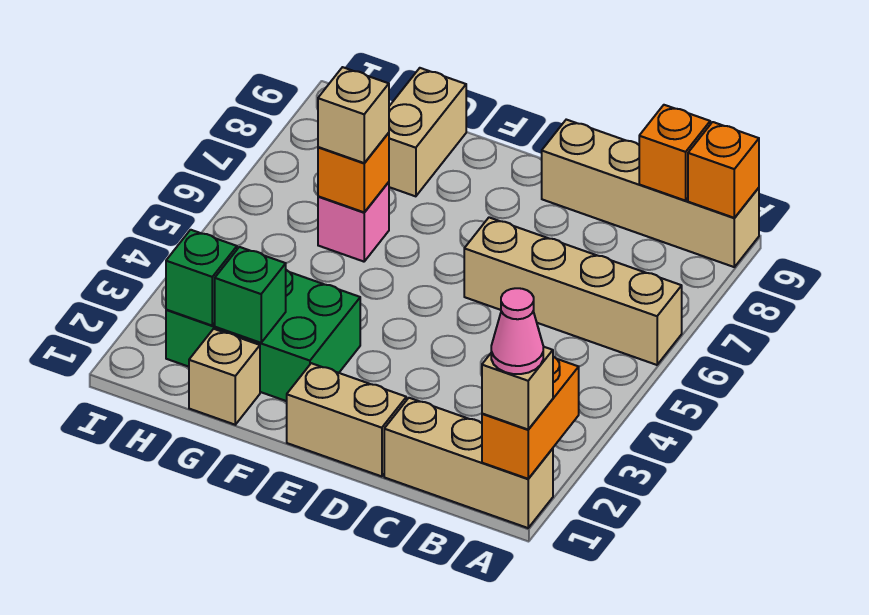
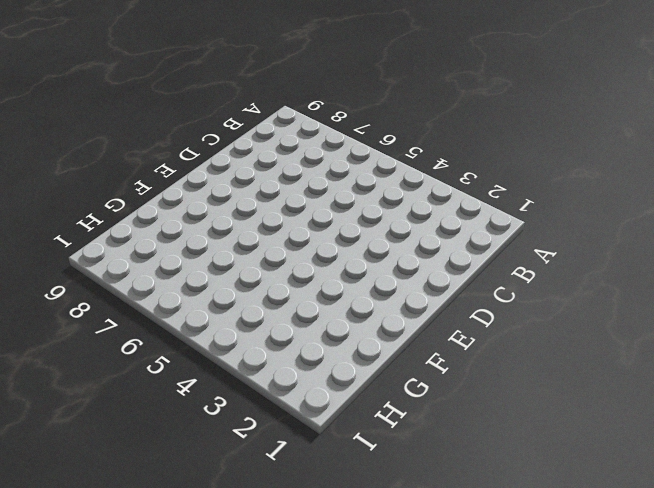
none -> tan 1x3 brick [384,398,553,528]
none -> tan 1x4 brick [464,217,682,365]
none -> tan 1x4 brick [542,120,759,267]

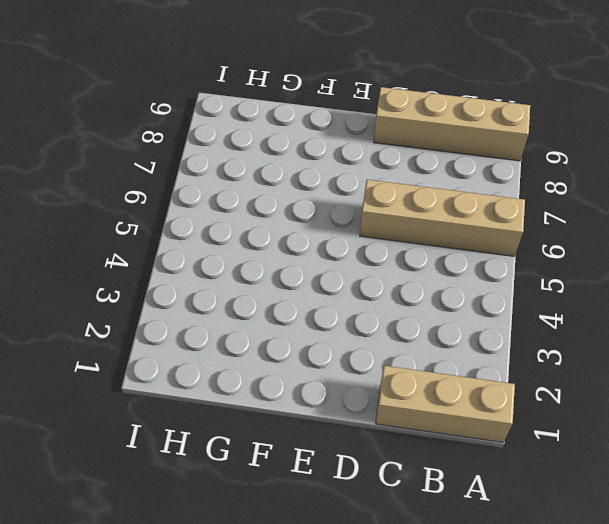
none -> tan 1x2 brick [287,363,406,476]
none -> green 2x3 brick [166,270,360,401]
none -> tan 1x1 brick [189,329,260,425]

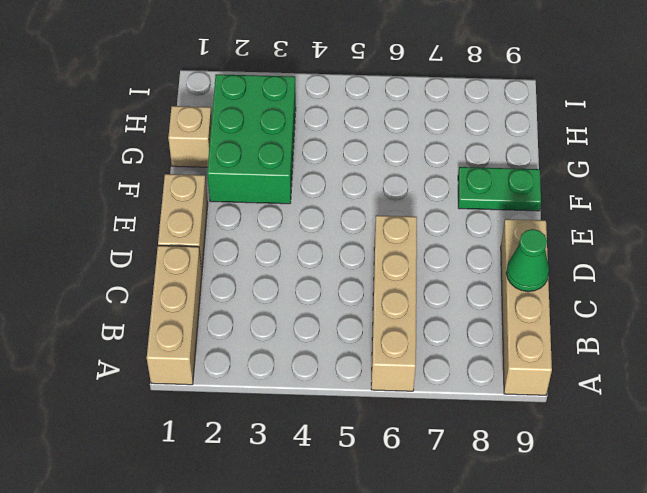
green 1x1 cone [506,229,549,292] -> none
green 1x2 plate [458,167,541,211] -> none
none -> pink 1x1 brick [318,182,389,262]
none -> tan 1x2 brick [389,68,466,196]
none -> orange 1x2 brick [482,357,579,479]

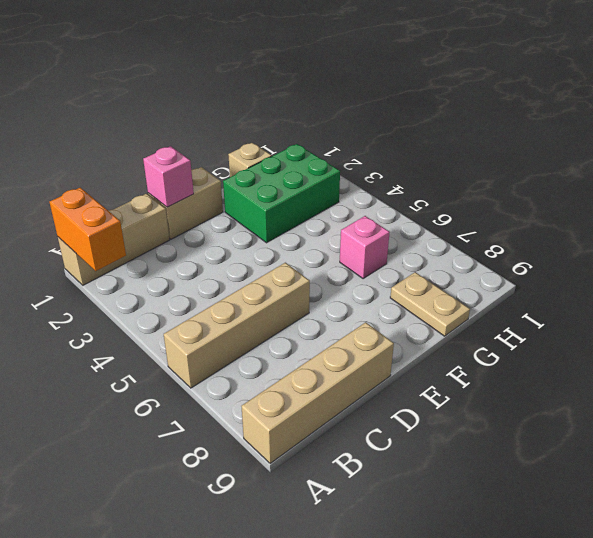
pink 1x1 brick [143,146,194,207] -> none
tan 1x2 plate [390,272,470,336] -> tan 1x2 brick [389,68,466,196]
none -> orange 1x1 brick [688,122,759,218]
none -> orange 1x1 brick [639,105,710,201]
none -> green 1x1 brick [215,247,286,343]

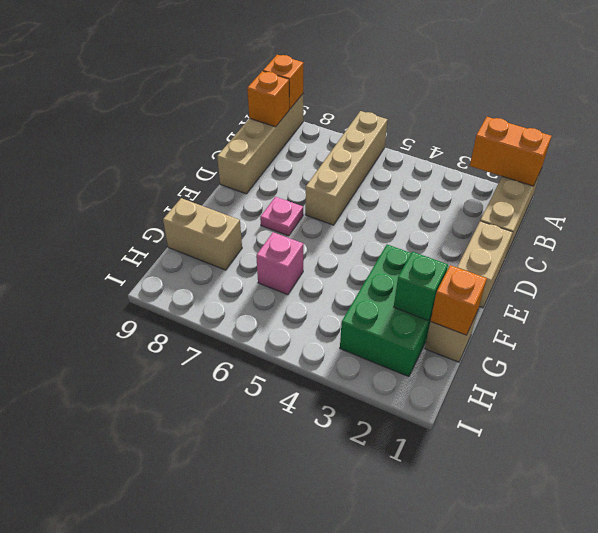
pink 1x1 plate [260,197,303,236] -> none
orange 1x1 brick [430,265,487,335] -> orange 1x1 brick moved to [318,133,389,212]
none -> green 1x1 brick [166,230,237,325]
none -> tan 1x1 brick [482,347,553,429]
none -> tan 1x1 brick [318,67,389,163]

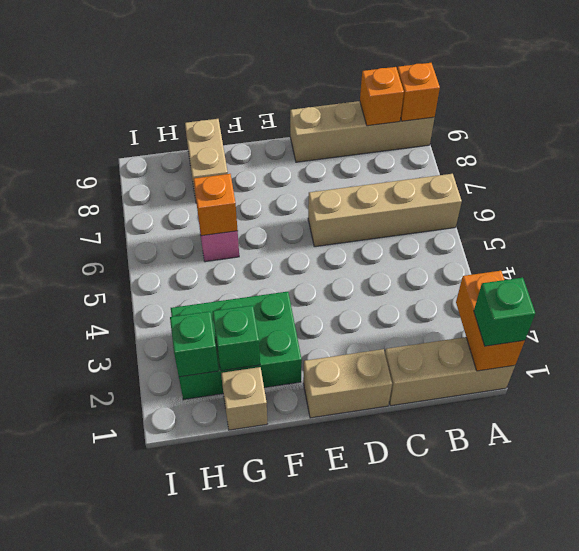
green 1x1 brick [474,278,535,346] -> tan 1x1 brick [482,347,553,429]
none -> tan 1x1 brick [318,67,389,163]
none -> pink 1x1 cone [491,288,543,374]

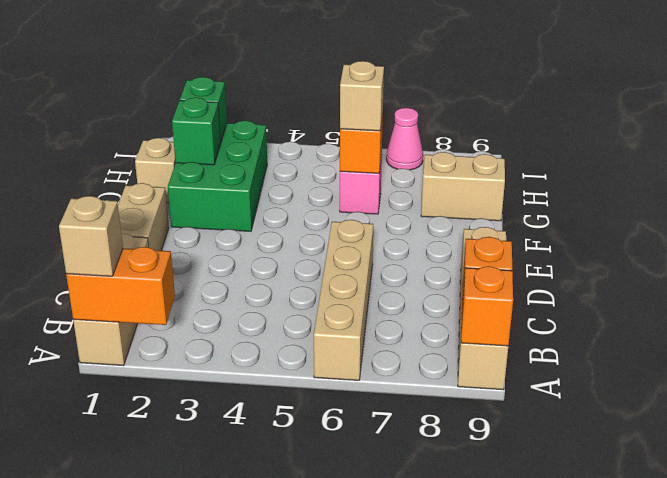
pink 1x1 cone [386,108,423,170] -> pink 1x1 cone moved to [491,288,543,374]

